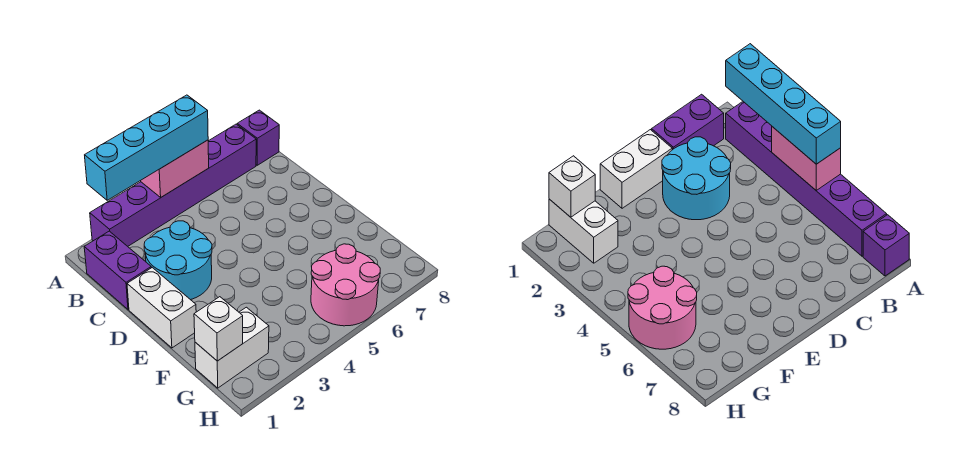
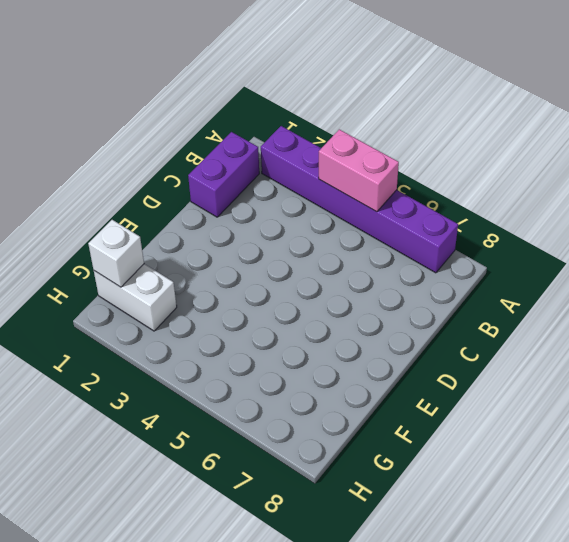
none -> purple 1x1 brick [237,110,279,165]
none -> cyan 2x2 round brick [144,221,212,300]

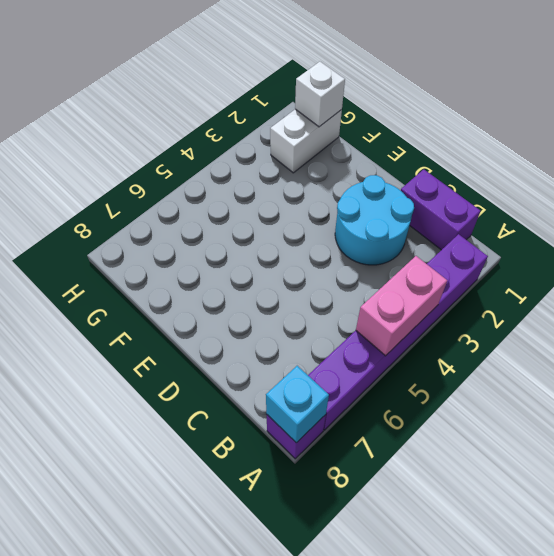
cyan 1x1 brick [266,366,329,443] -> none
none -> white 1x2 brick [127,268,196,348]
none -> pink 2x2 round brick [311,244,380,326]

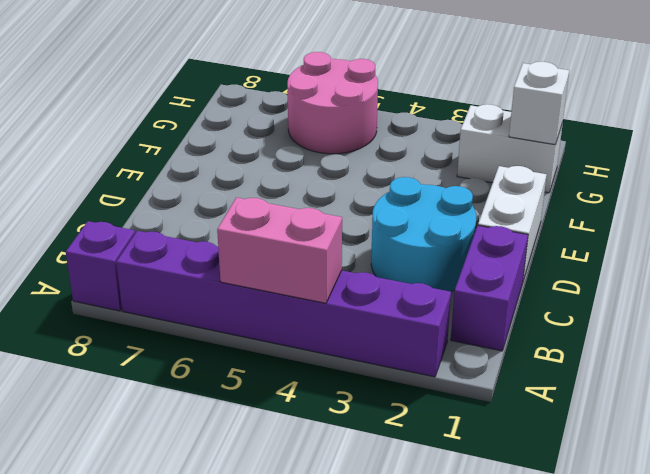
none -> cyan 1x4 brick [85,95,208,200]

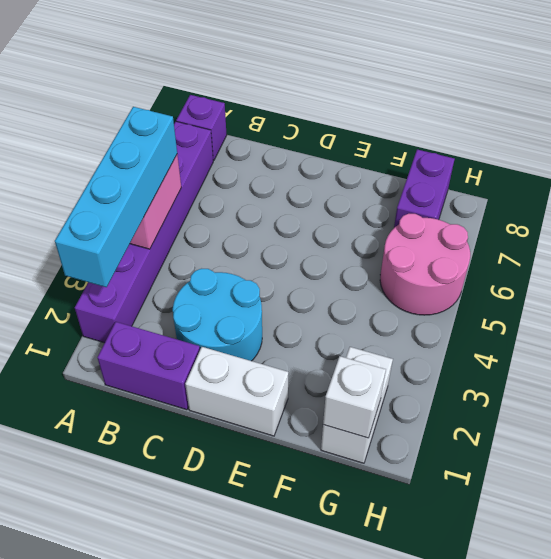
purple 1x2 brick [394,149,454,228] -> none

